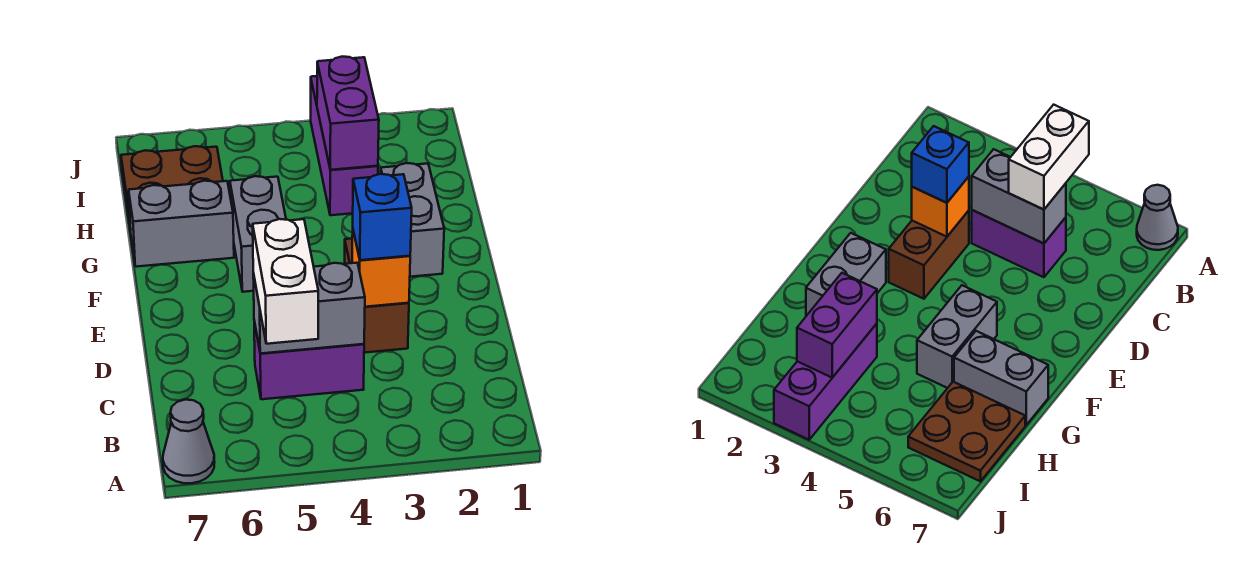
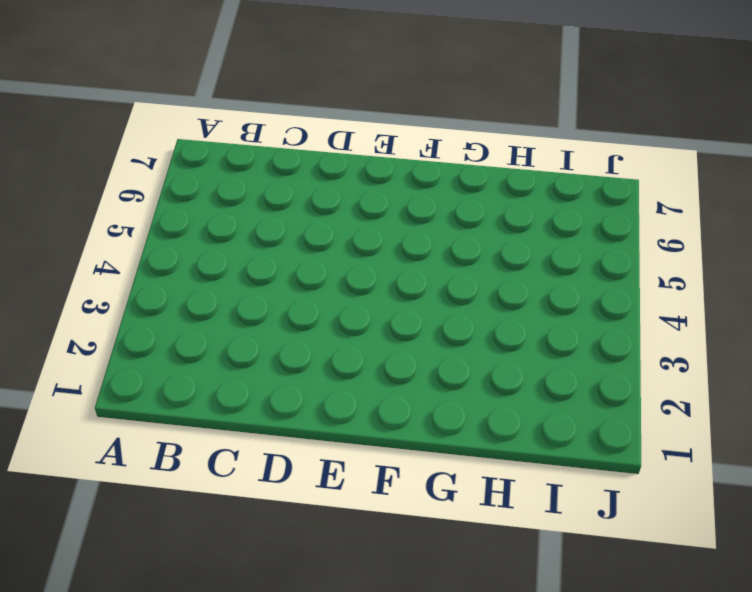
none -> grey 1x1 cone [163,400,215,483]
none -> purple 1x2 brick [254,321,364,399]
none -> brown 1x2 brick [345,239,409,353]

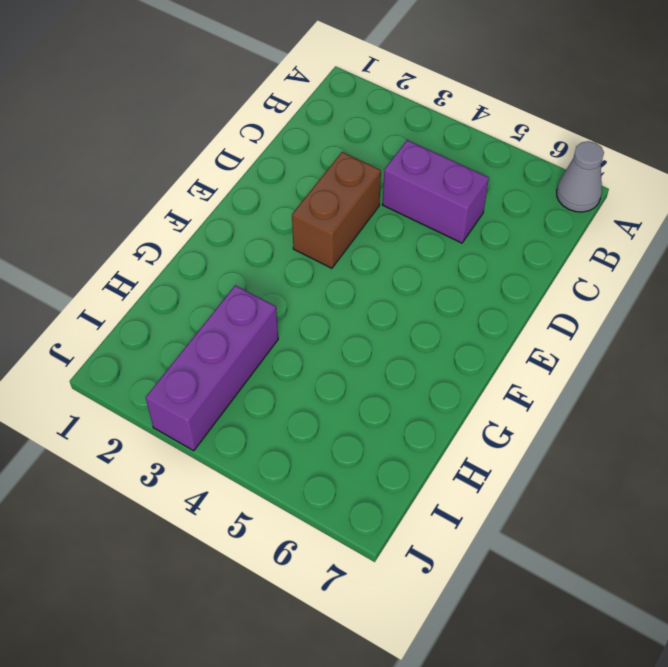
none -> grey 1x2 brick [381,163,444,277]
none -> grey 1x2 brick [230,176,286,292]
none -> grey 1x2 brick [129,181,234,267]

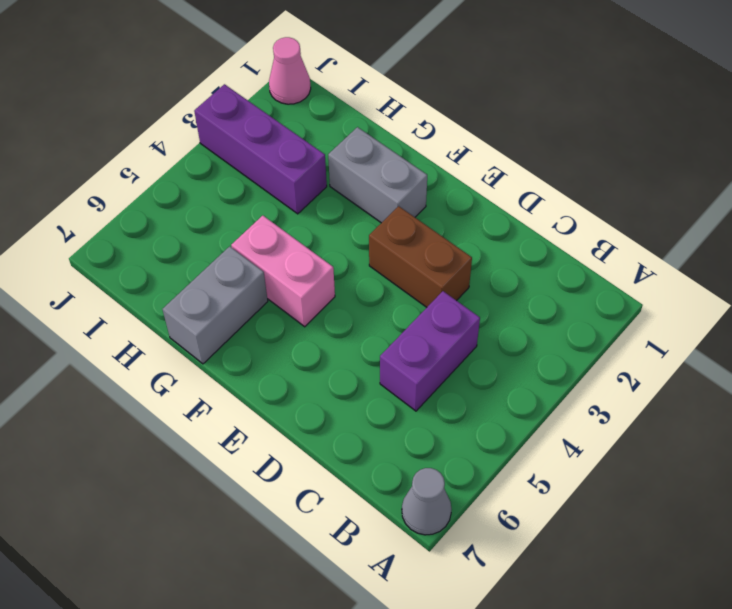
pink 1x2 brick [231,216,335,327] -> grey 1x2 brick [230,176,286,292]
pink 1x1 cone [269,37,311,104] -> none
none -> brown 2x2 plate [121,146,223,232]
none -> grey 1x2 brick [253,263,365,353]
none -> orange 1x1 brick [352,231,410,307]

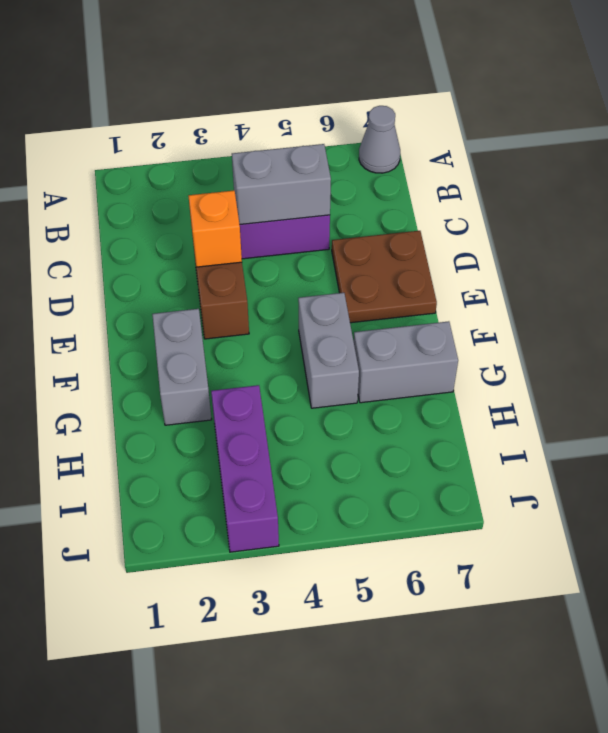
brown 2x2 plate [332,231,437,323] -> brown 2x2 plate moved to [121,146,223,232]
none -> purple 1x2 brick [317,56,379,170]
none -> white 1x2 brick [253,219,318,344]
none -> blue 1x1 brick [353,174,412,260]

